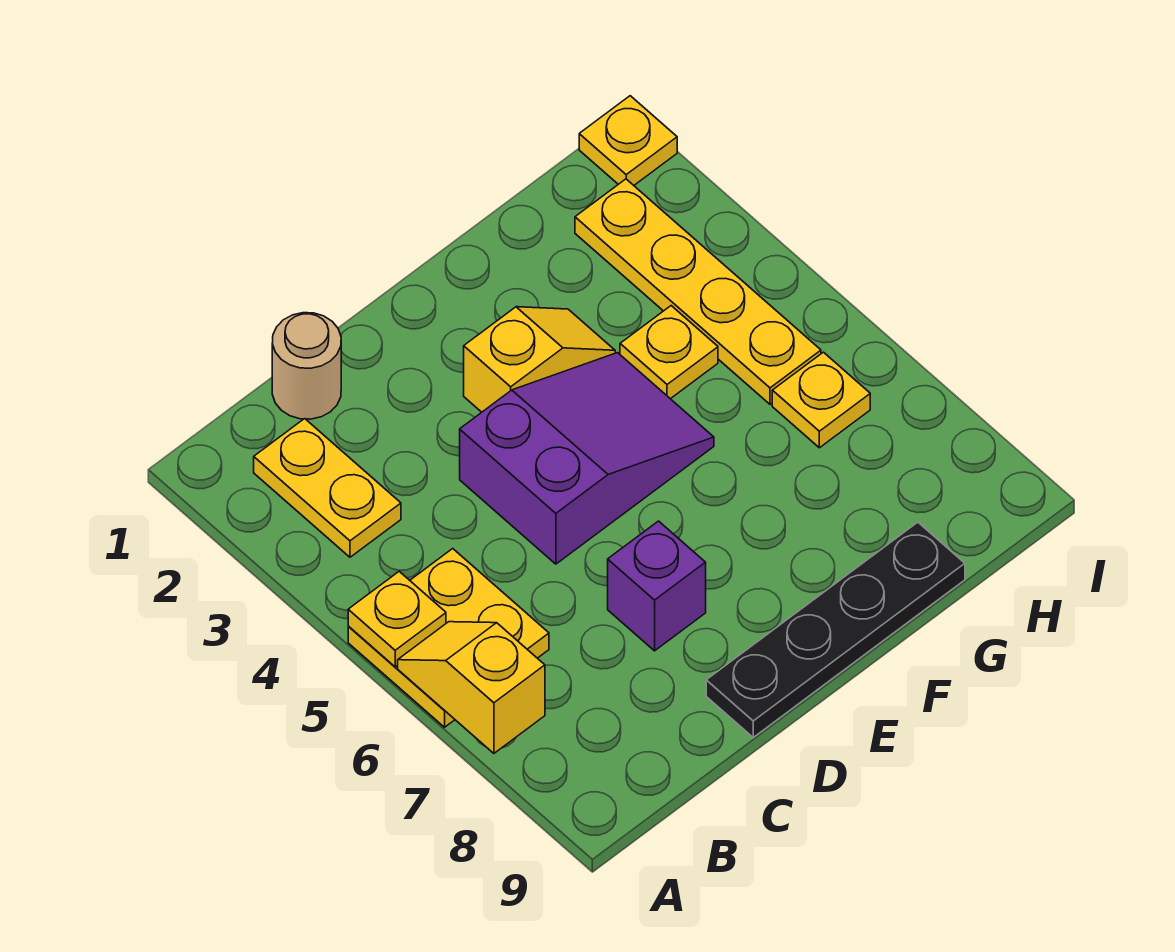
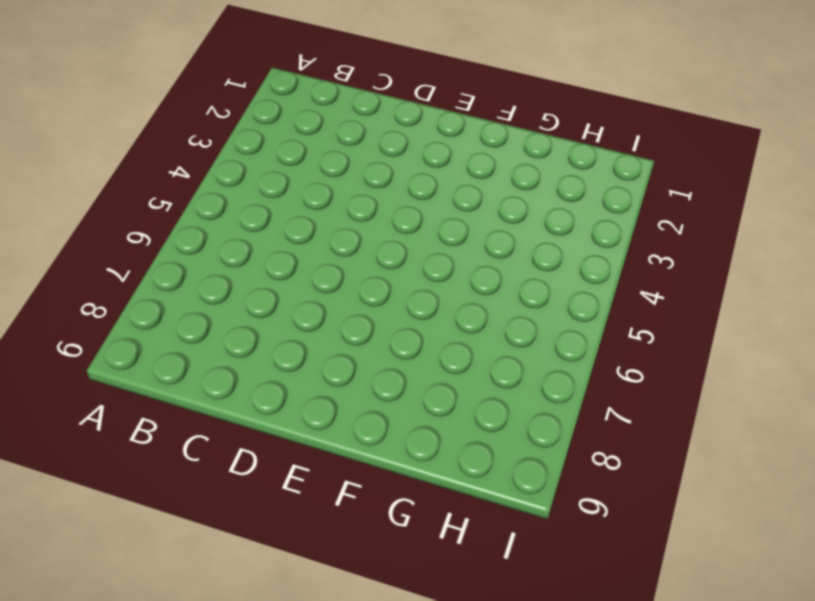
none -> yellow 2x2 plate [348,549,549,727]
none -> yellow 1x2 plate [254,419,401,557]
none -> tan 1x1 round brick [272,313,341,419]

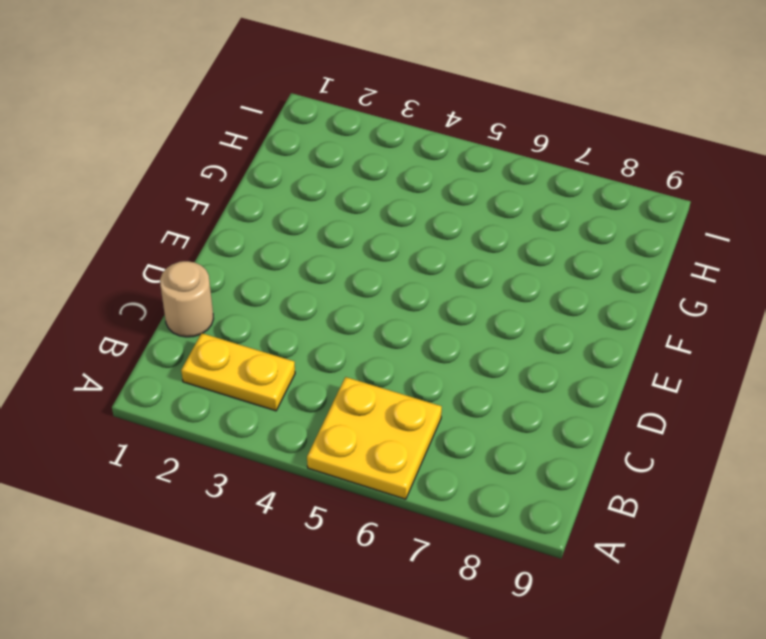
none -> purple 2x3 slope [460,353,714,564]
none -> purple 1x1 brick [608,521,706,651]
none -> black 1x4 plate [706,522,965,737]

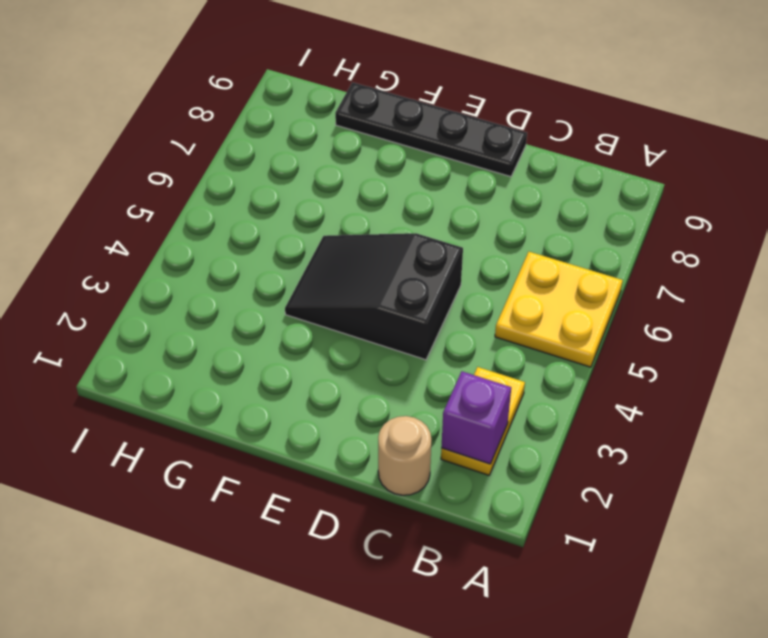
purple 1x1 brick [441,371,511,464] -> purple 1x1 brick moved to [608,521,706,651]
black 2x3 slope [285,233,463,360] -> purple 2x3 slope [460,353,714,564]
none -> yellow 1x2 slope [464,307,615,412]
none -> yellow 1x1 plate [620,306,718,399]
none -> yellow 1x4 plate [575,179,821,404]

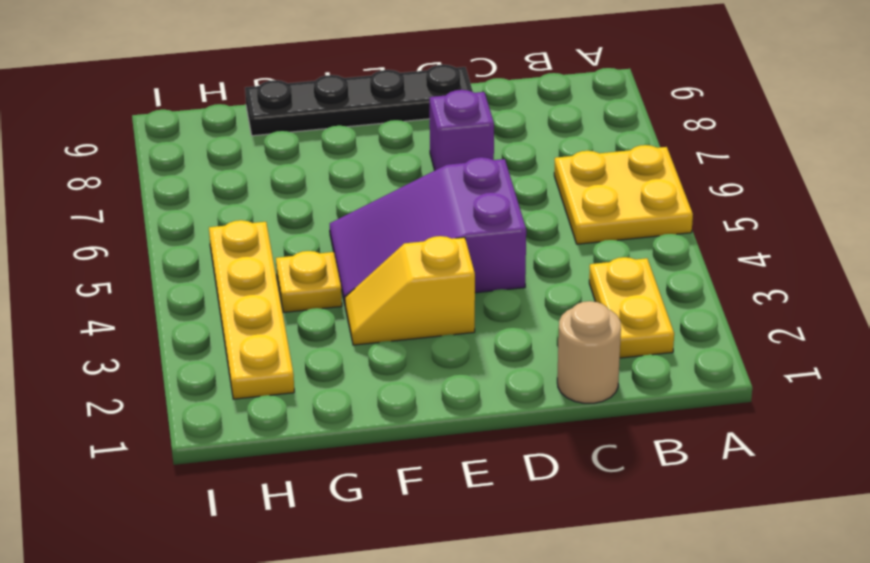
none -> yellow 1x1 plate [772,352,870,448]
none -> yellow 1x1 plate [579,96,677,185]
none -> yellow 1x1 plate [348,571,446,667]

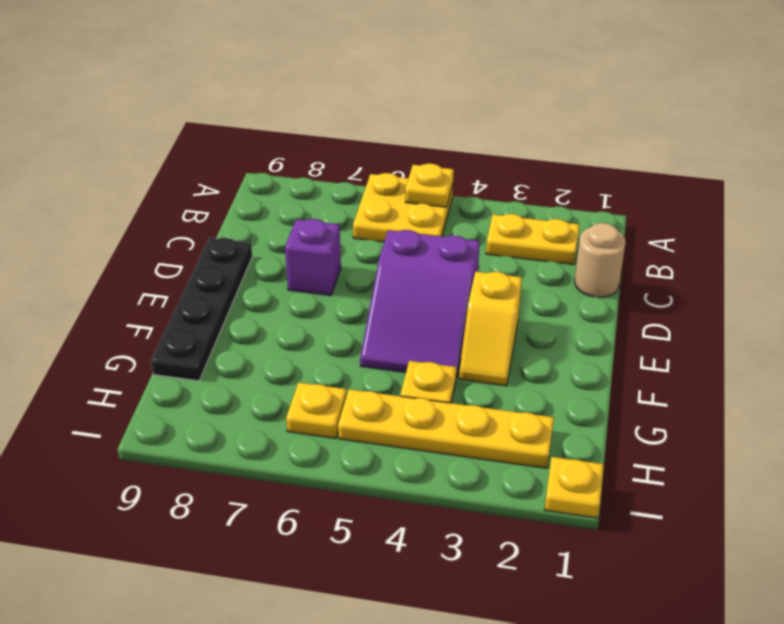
none -> yellow 1x2 slope [398,622,545,753]

